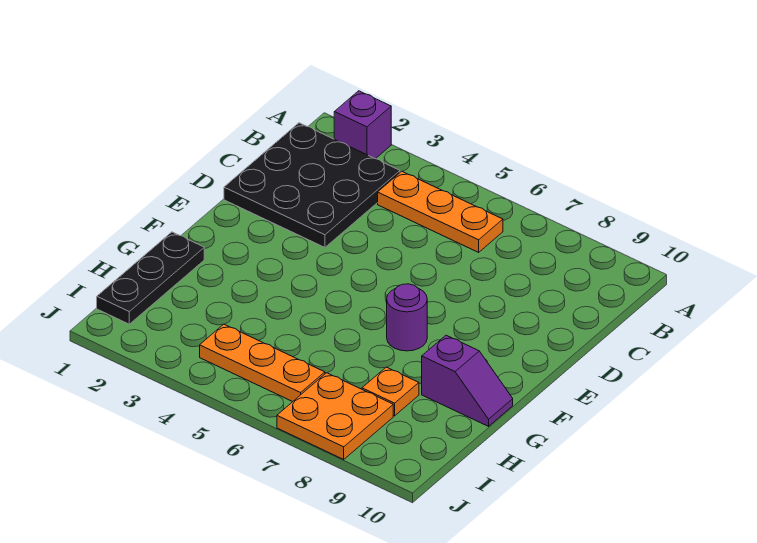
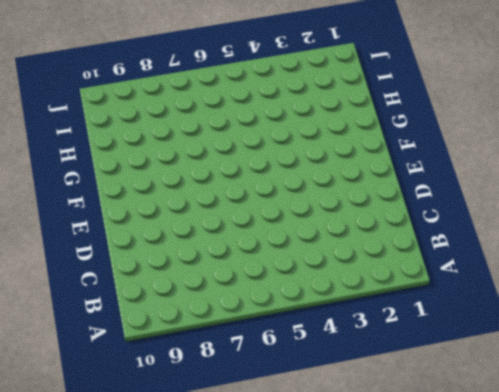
none -> purple 1x1 brick [334,91,391,159]
none -> black 3x3 plate [224,123,400,247]

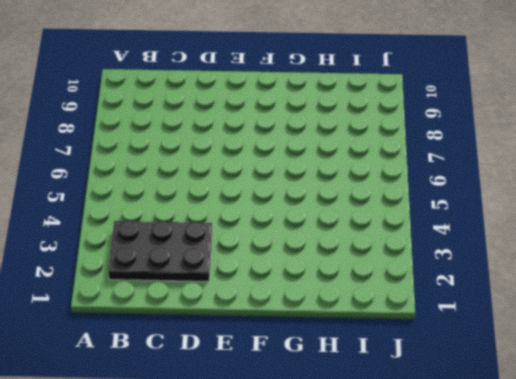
black 2x3 plate [108,221,212,281] -> black 3x3 plate [224,123,400,247]
none -> purple 1x1 brick [334,91,391,159]
none -> orange 1x3 plate [378,171,503,252]

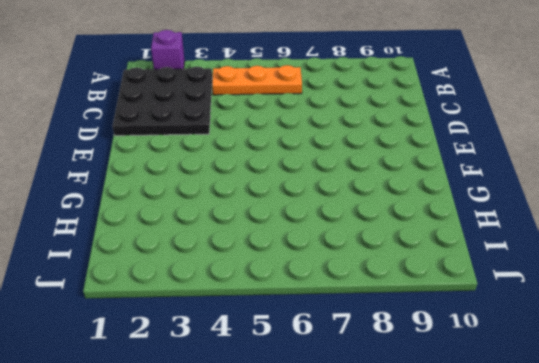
none -> purple 1x1 round brick [387,284,427,351]
none -> black 1x3 plate [97,232,204,324]

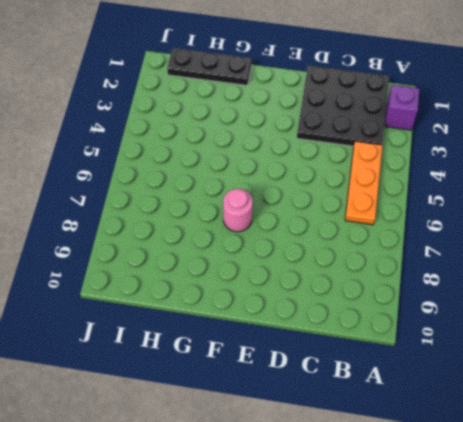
pink 1x1 round brick [223,189,253,232] -> purple 1x1 round brick [387,284,427,351]
none -> purple 1x2 slope [422,335,513,426]
none -> orange 1x1 plate [362,367,419,416]

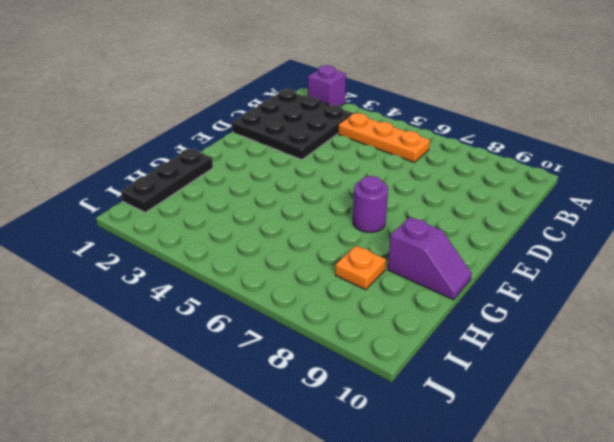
none -> orange 1x3 plate [200,324,325,402]
none -> orange 2x2 plate [277,373,393,459]

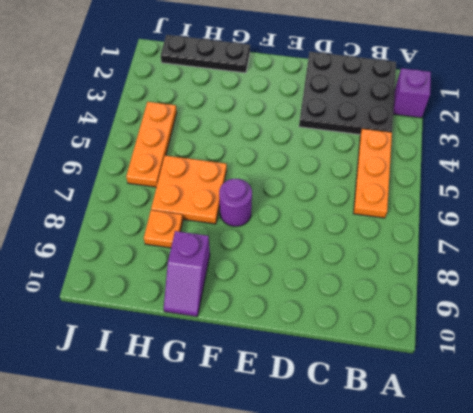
orange 2x2 plate [151,156,227,224] -> orange 2x2 plate moved to [277,373,393,459]

